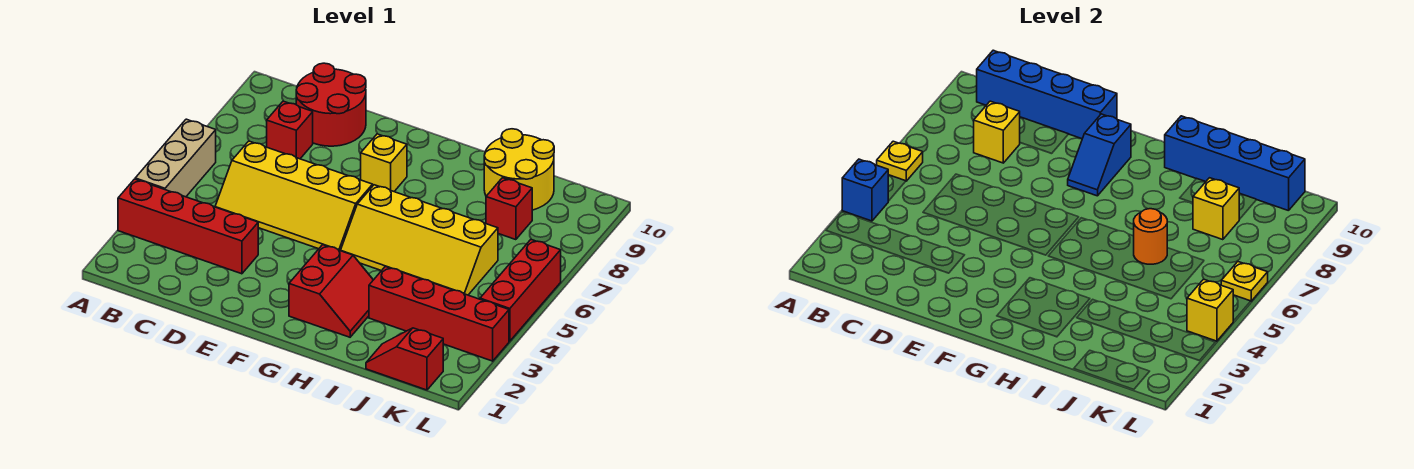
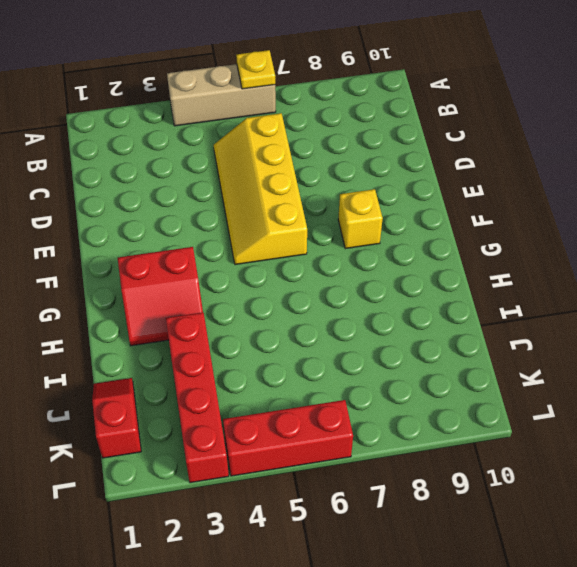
none -> red 1x4 brick [118,179,258,274]
none -> red 1x1 brick [267,101,313,159]
none -> red 2x2 round brick [296,63,366,146]

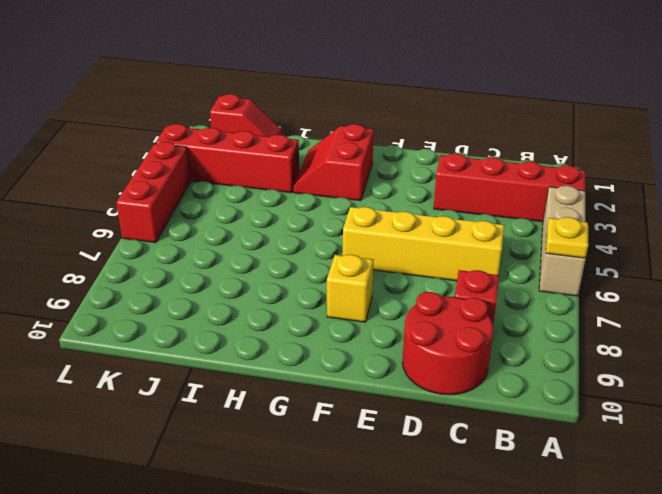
none -> yellow 2x4 slope [341,185,498,295]
none -> yellow 2x2 round brick [484,129,554,210]
none -> red 1x1 brick [486,178,532,240]

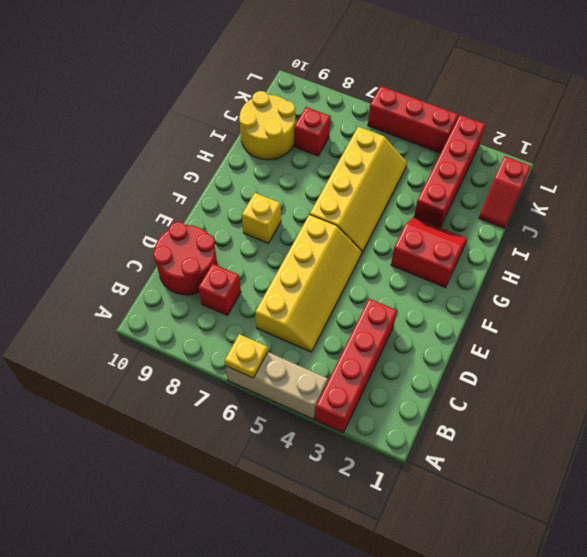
none -> blue 1x1 brick [842,159,888,221]
none -> blue 1x4 brick [977,50,1117,139]
none -> yellow 1x1 brick [974,101,1020,163]

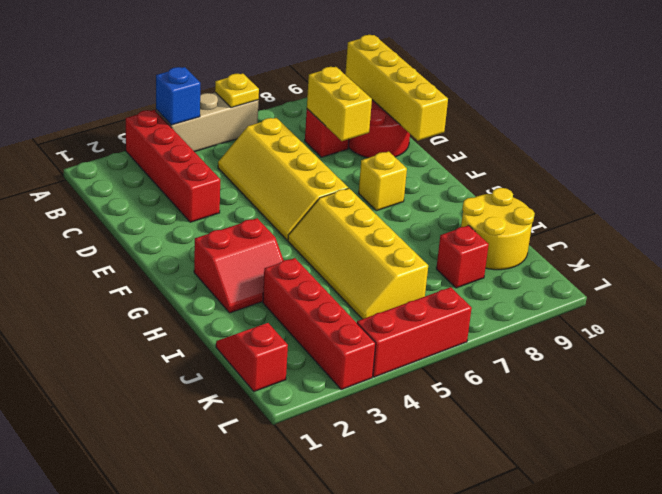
yellow 1x4 brick [345,35,448,141] -> blue 1x4 brick [977,50,1117,139]
yellow 1x2 brick [307,67,372,141] -> yellow 1x1 brick [974,101,1020,163]
none -> blue 1x2 slope [1068,114,1131,196]
none -> blue 1x4 brick [1164,116,1305,211]
none -> orange 1x1 round brick [1134,209,1167,264]

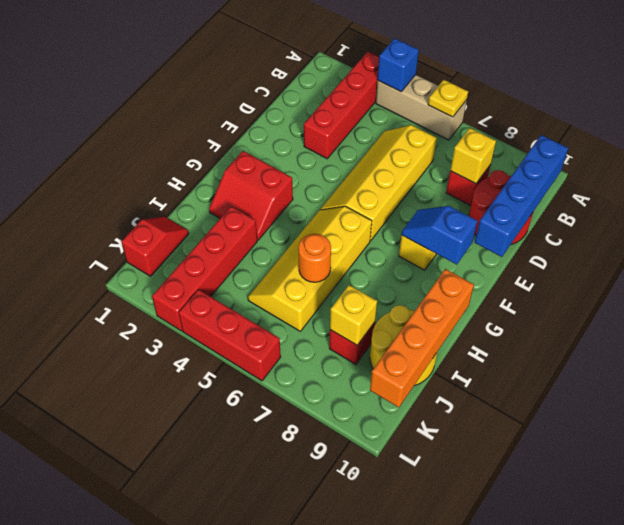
orange 1x4 brick [370,269,474,408] -> blue 1x4 brick [1164,116,1305,211]
none -> yellow 1x1 brick [1187,279,1233,341]
none -> yellow 1x1 plate [1221,262,1268,301]

